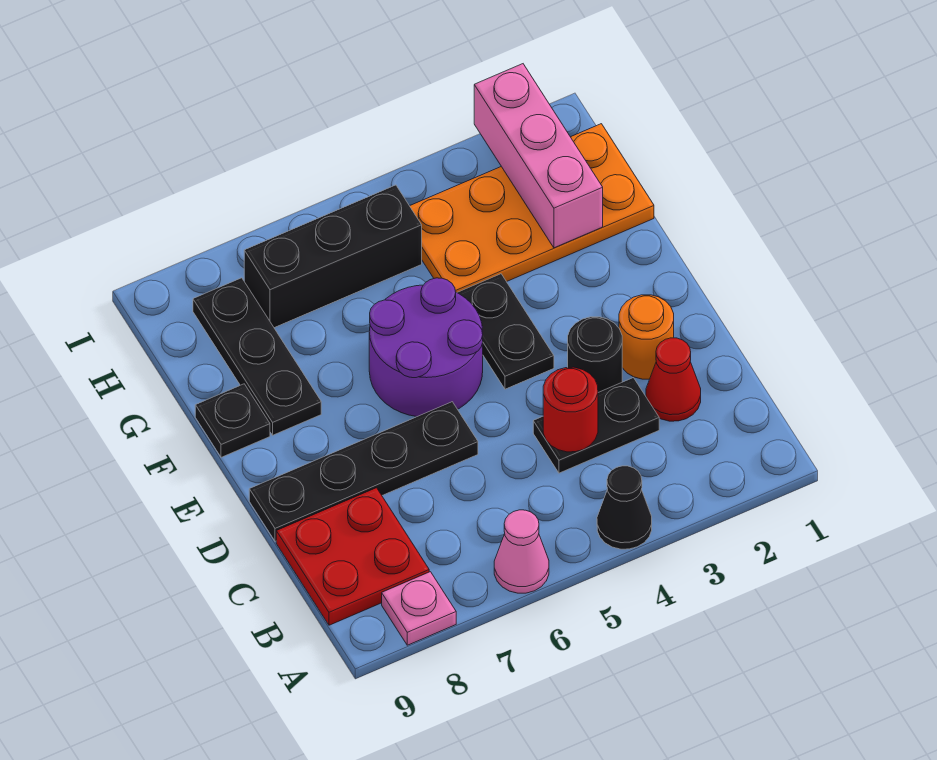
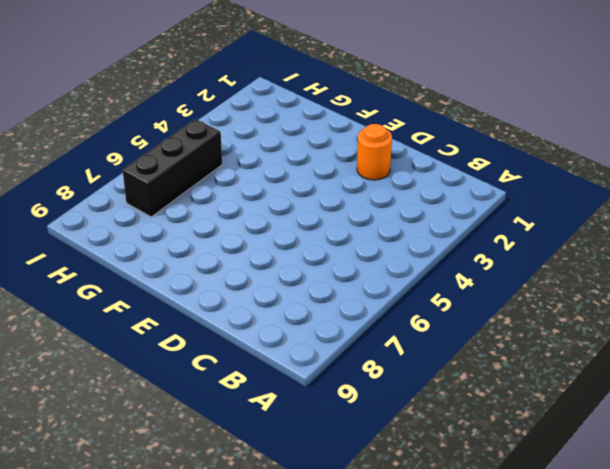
none -> black 1x1 cone [597,466,652,549]
none -> pink 1x1 cone [494,510,549,593]
none -> pink 1x1 plate [382,572,456,645]

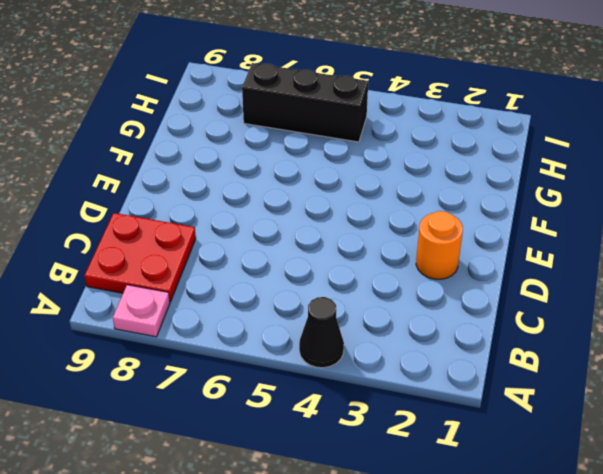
none -> pink 1x1 cone [494,510,549,593]
none -> red 1x1 cone [646,338,701,421]
none -> black 1x2 plate [533,378,659,473]

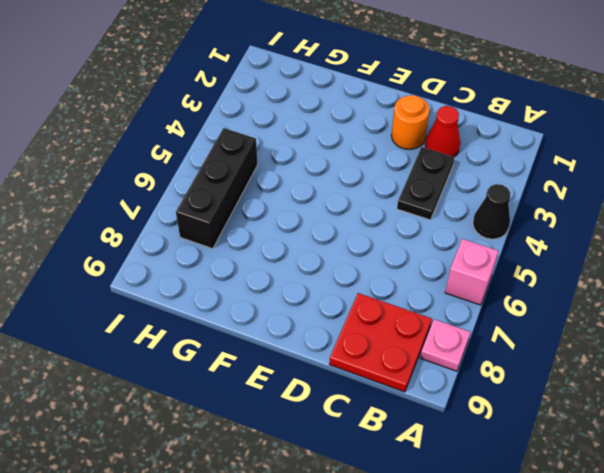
pink 1x1 brick [445,239,498,305] -> pink 1x1 cone [494,510,549,593]
none -> black 1x1 round brick [568,317,622,392]
none -> black 1x4 plate [249,402,478,541]
none -> black 1x2 plate [457,274,554,389]

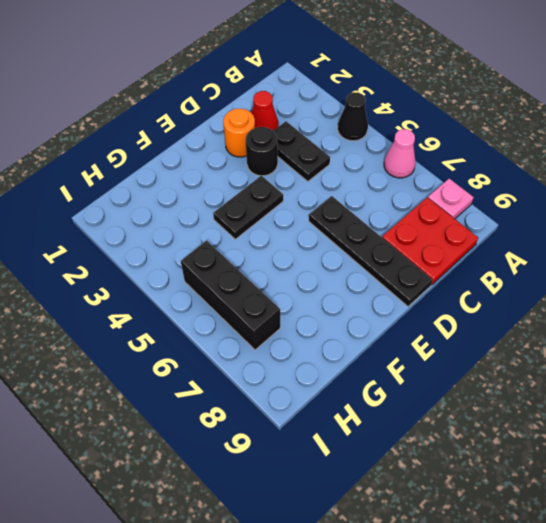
none -> purple 2x2 round brick [369,278,483,417]
none -> black 1x3 plate [193,278,321,435]
none -> black 1x1 plate [195,384,270,457]

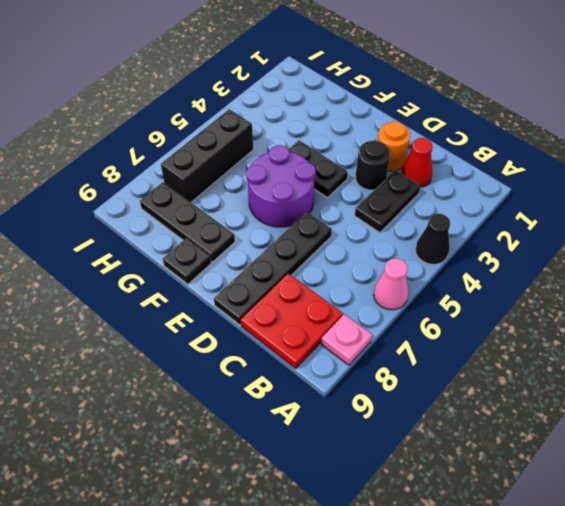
none -> orange 2x4 plate [410,124,654,292]
none -> red 1x1 round brick [543,367,598,452]
none -> pink 1x3 brick [474,64,603,248]

